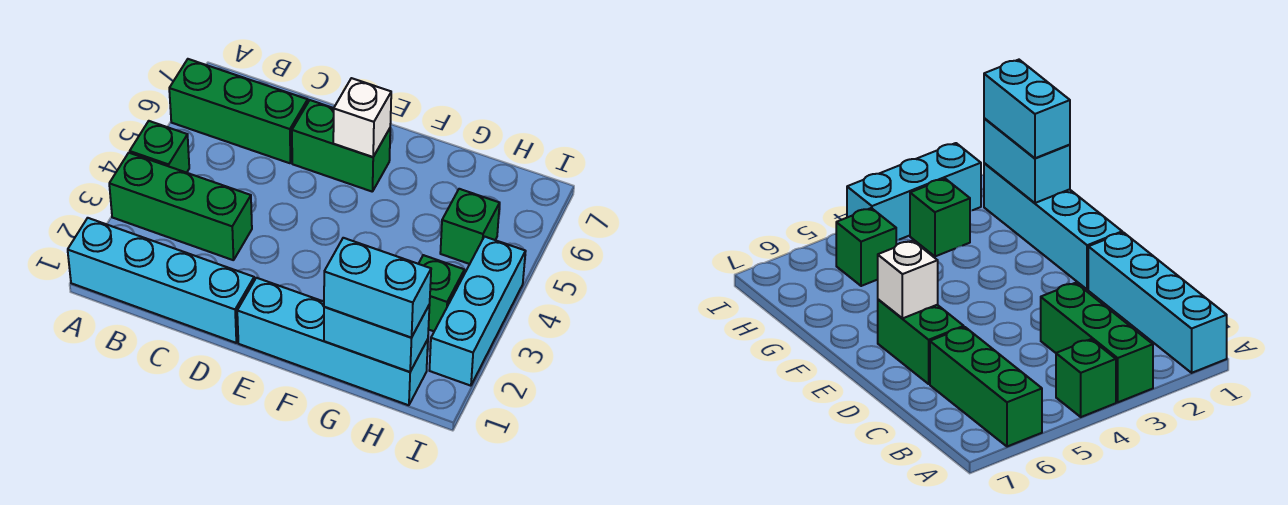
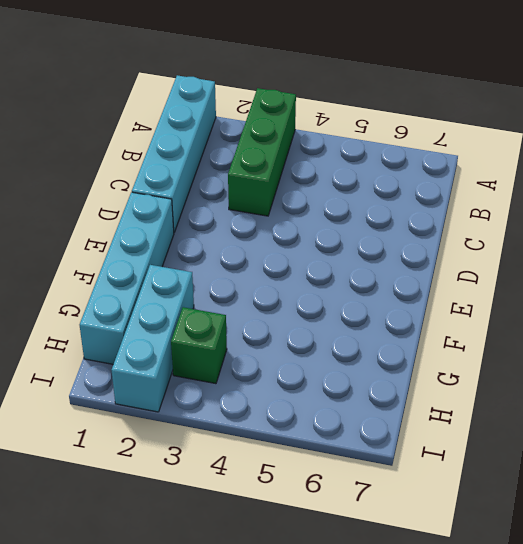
cyan 1x3 brick [112,265,194,412] -> cyan 1x3 brick turned to [429,237,526,386]
none -> green 1x1 brick [130,121,189,173]
none -> green 1x3 brick [169,59,308,163]
none -> green 1x2 brick [292,100,390,192]

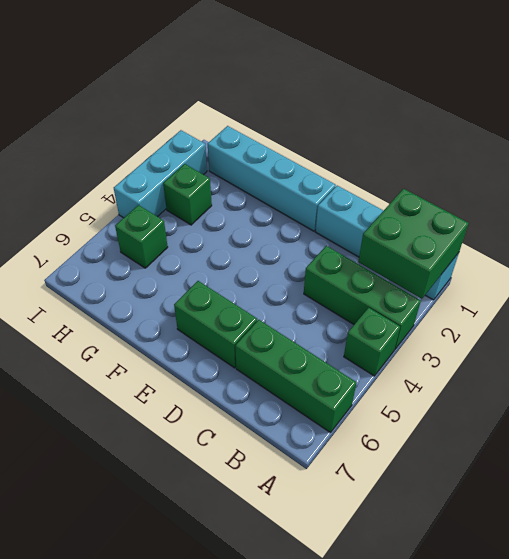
green 2x2 brick [358,189,468,299] -> none
none -> white 1x1 brick [333,78,391,157]
none -> cyan 1x2 brick [324,305,430,372]
none -> cyan 1x2 brick [324,238,431,338]

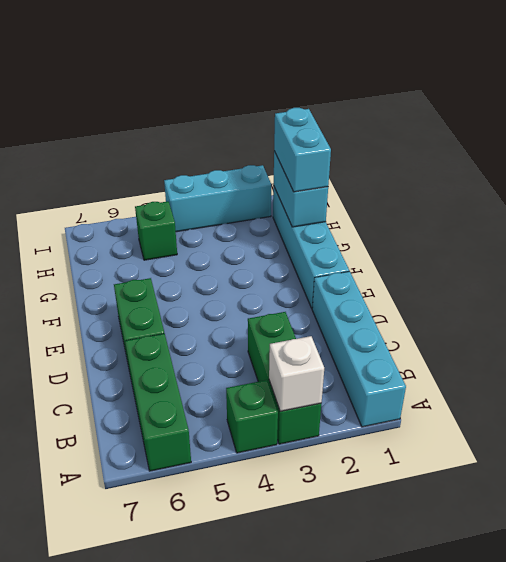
white 1x1 brick [269,336,324,411] -> white 1x1 brick moved to [333,78,391,157]
none -> green 1x1 brick [419,255,464,331]

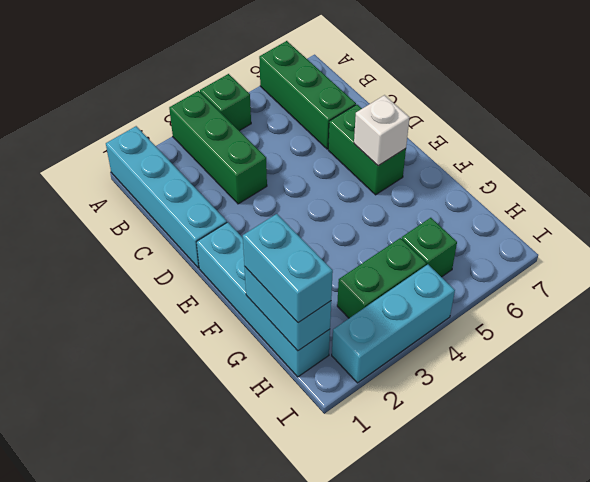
green 1x2 brick [337,238,427,318] -> green 1x1 brick [419,255,464,331]

